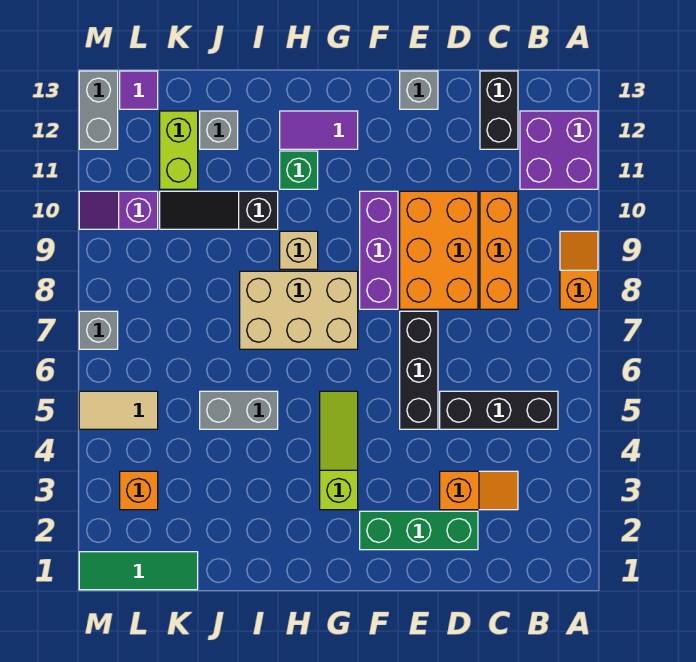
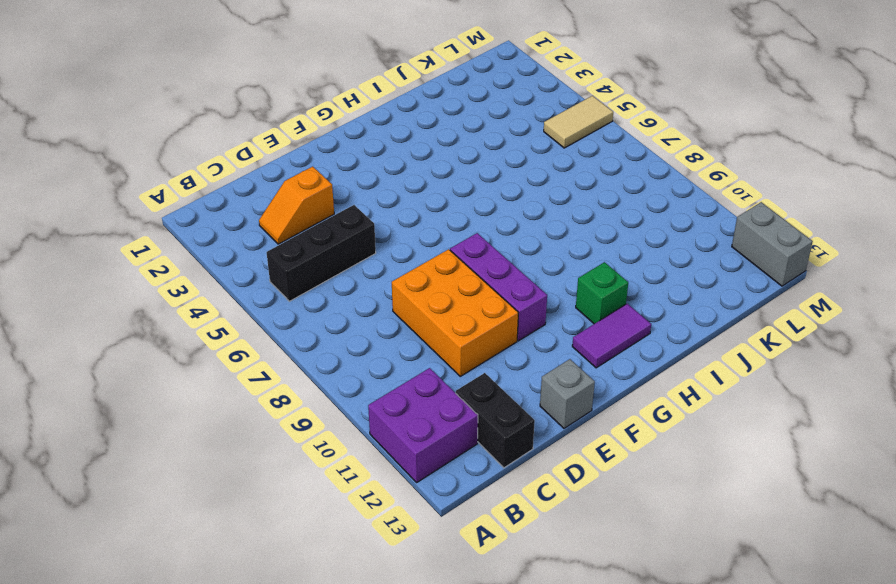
none -> orange 1x2 slope [560,231,598,309]
none -> orange 1x3 brick [480,191,518,309]
none -> green 1x3 brick [360,511,478,550]

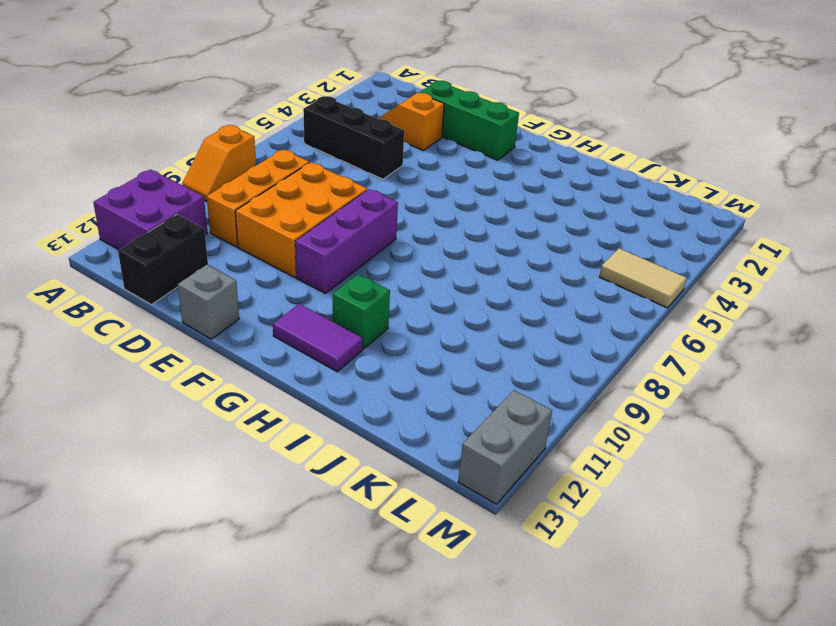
none -> black 1x3 brick [400,311,438,429]
none -> lime 1x3 slope [320,391,358,510]
none -> tan 2x3 brick [240,271,358,349]

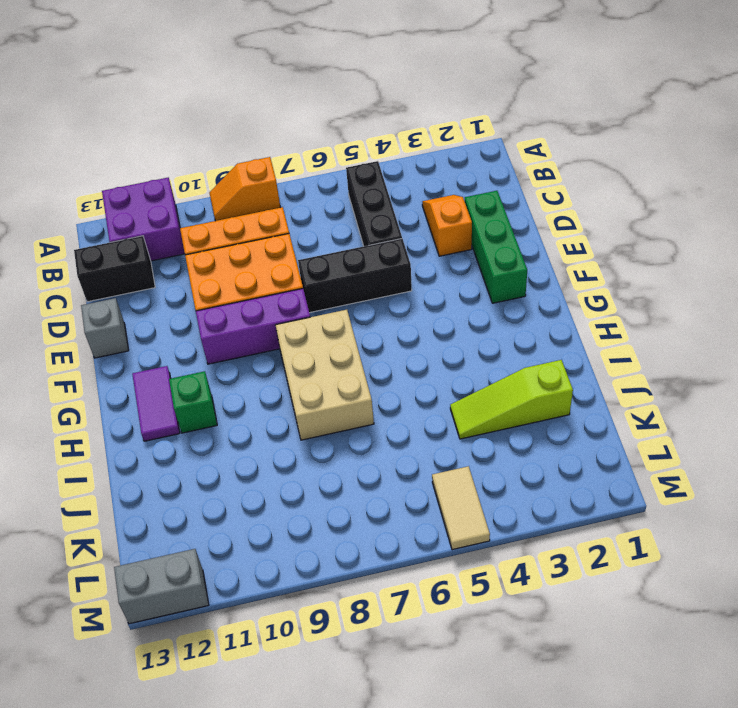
lime 1x3 slope [450,360,573,439] -> lime 1x3 slope moved to [320,391,358,510]
none -> tan 1x1 brick [280,231,318,269]
none -> grey 1x2 brick [200,391,278,429]
none -> black 1x3 slope [160,191,278,229]

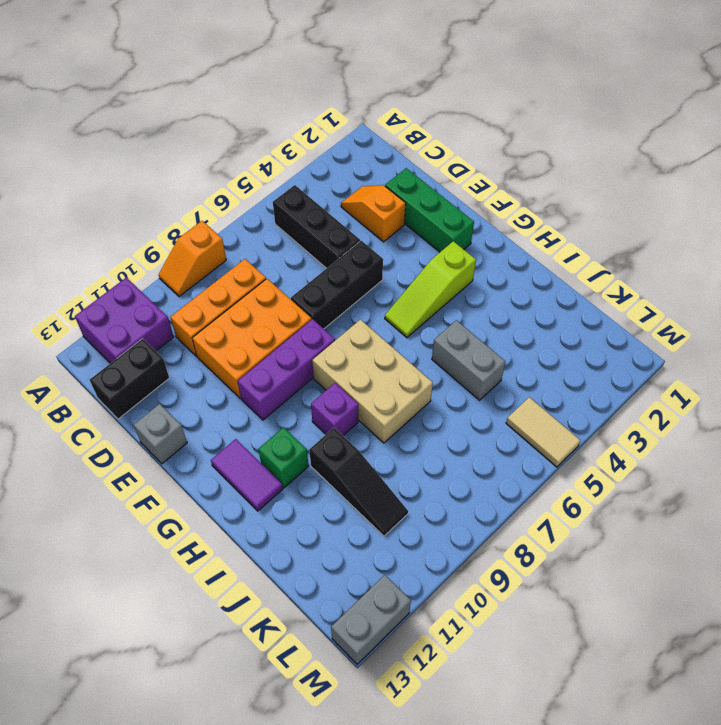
purple 1x1 brick [311,383,358,435] -> tan 1x1 brick [280,231,318,269]
none -> grey 1x1 brick [200,111,238,149]
none -> green 1x3 tile [79,552,198,590]
none -> lime 1x2 brick [160,111,198,189]

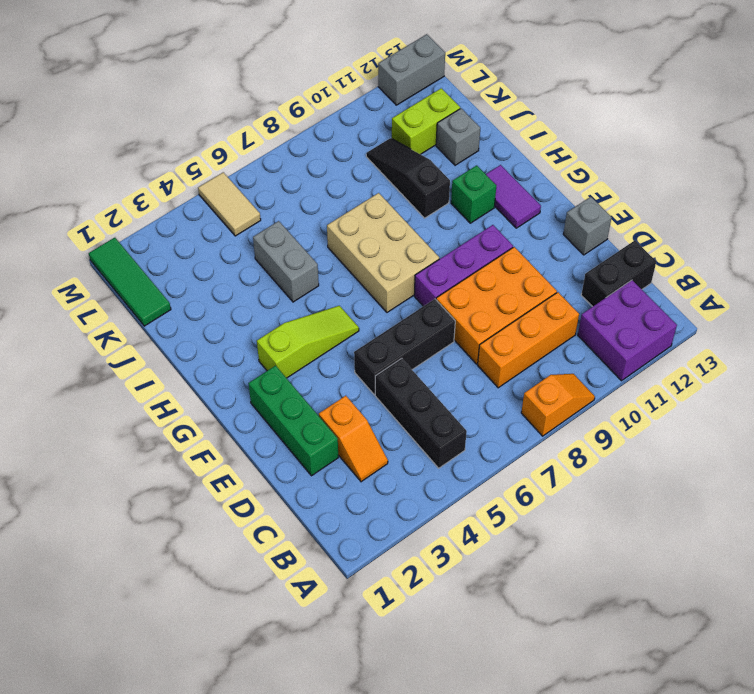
none -> tan 1x1 brick [280,231,318,269]
none -> orange 1x1 brick [120,471,158,510]
none -> purple 1x2 slope [79,191,158,229]

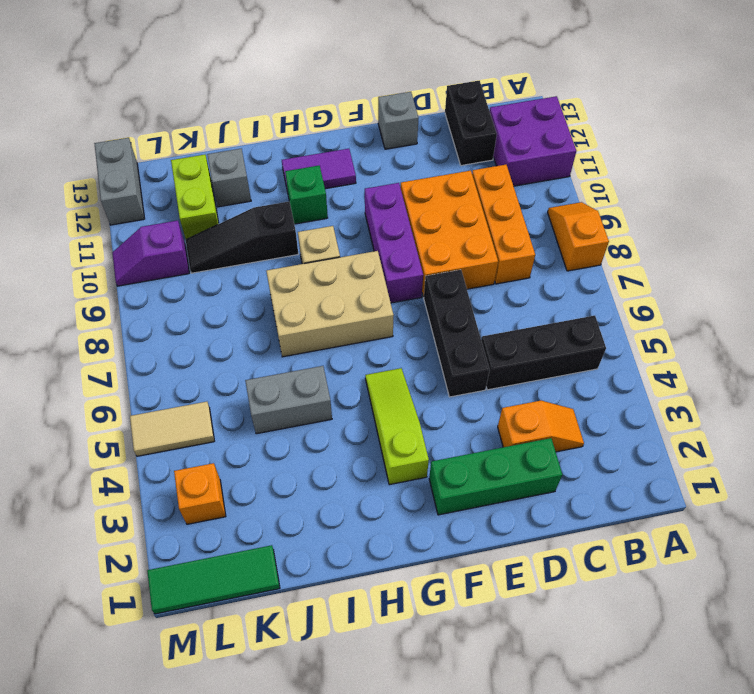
none -> purple 1x1 tile [120,71,158,109]
none -> grey 1x1 brick [79,311,118,349]

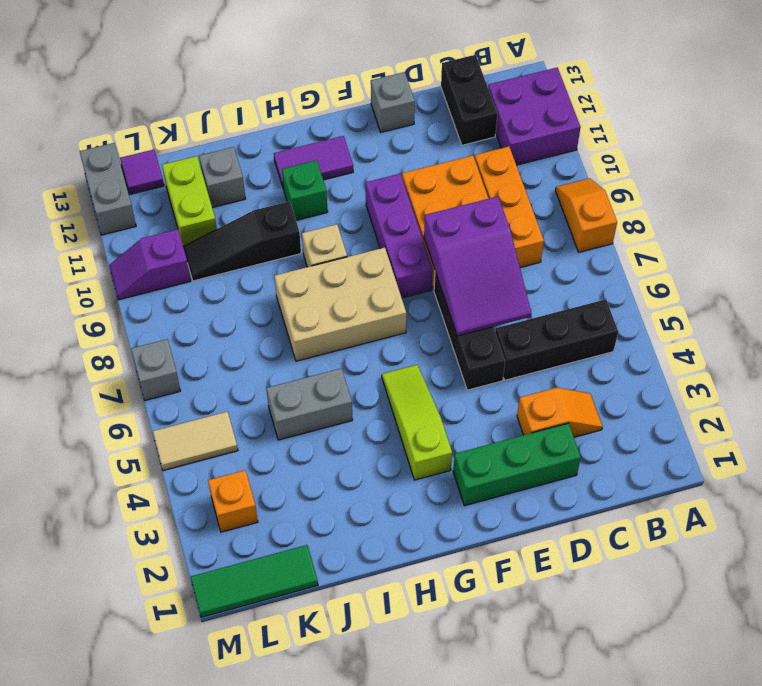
purple 2x3 slope [424,196,531,336] -> none

